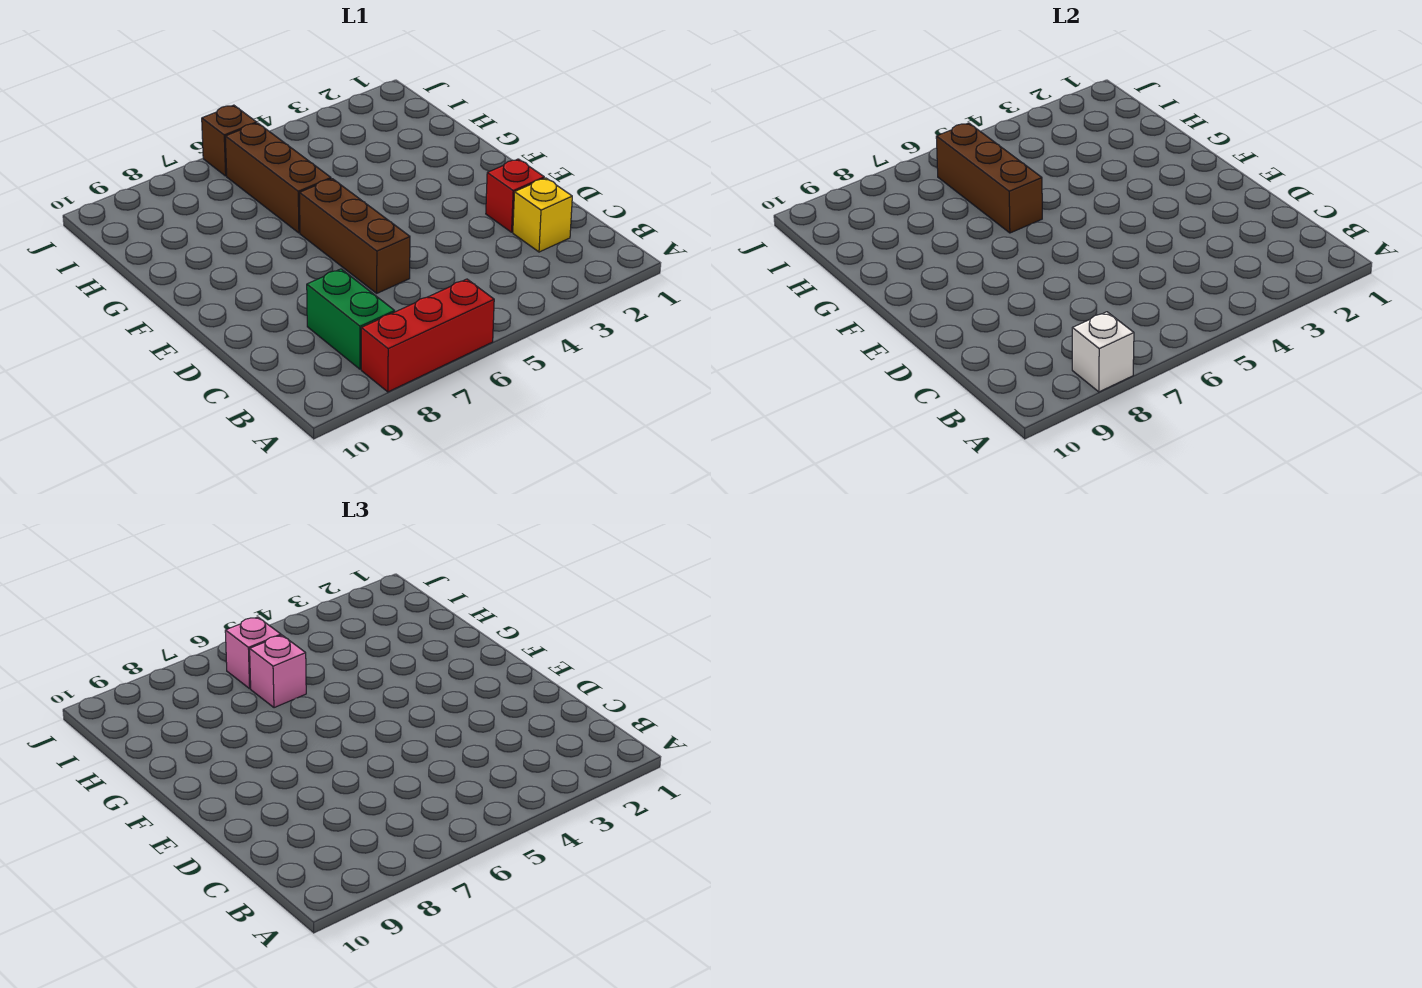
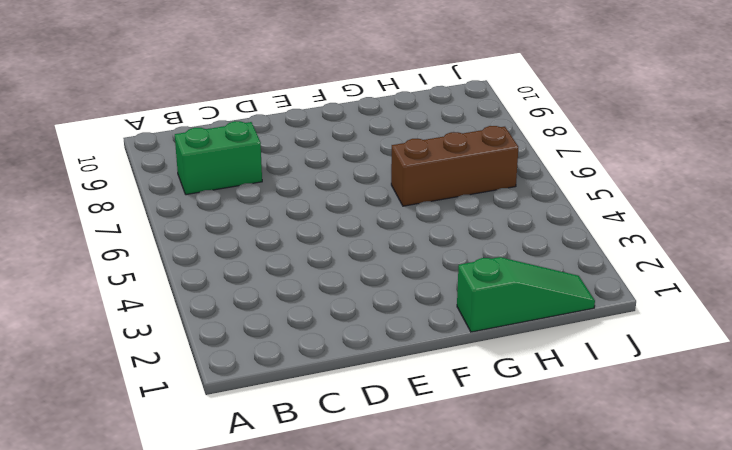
green 1x3 slope [457,257,595,332] -> none
none -> red 1x3 brick [361,279,494,392]
none -> yellow 1x1 brick [513,178,572,252]

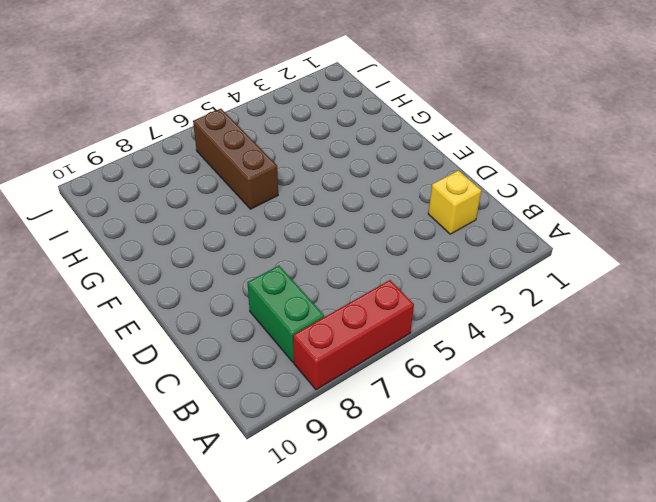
none -> red 1x1 brick [486,159,544,232]
none -> brown 1x3 brick [300,179,410,293]

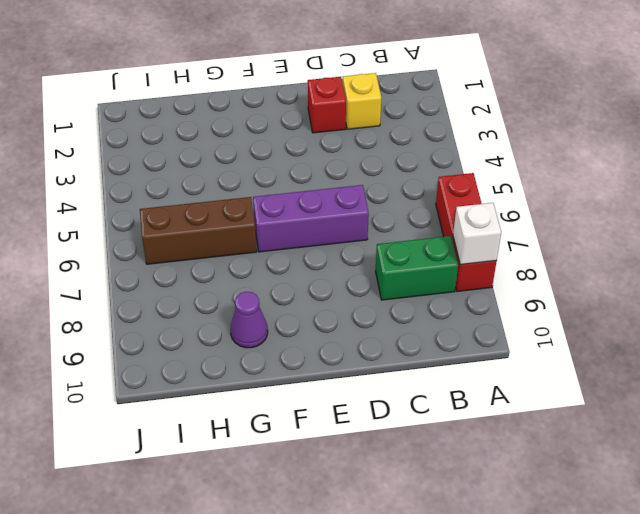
purple 1x3 brick [253,185,369,252] -> brown 1x3 brick [300,179,410,293]
purple 1x1 cone [230,292,268,348] -> none
none -> brown 1x1 brick [202,105,257,176]
none -> brown 1x3 brick [936,123,1042,233]

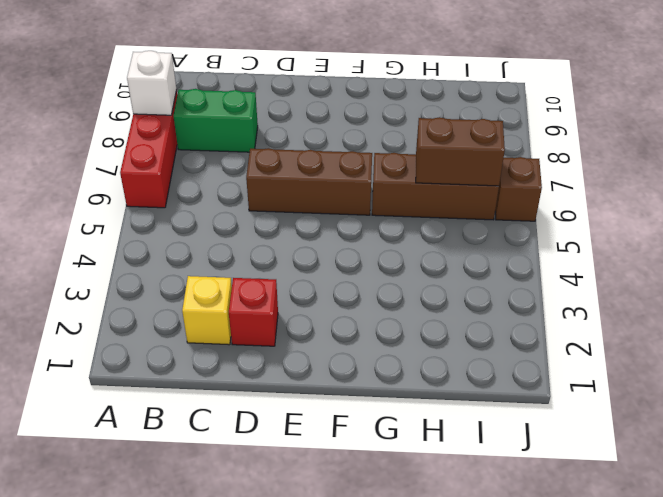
brown 1x2 brick [416,117,505,186] -> brown 1x3 brick [936,123,1042,233]
none -> pink 1x1 brick [250,635,306,708]
none -> pink 1x1 brick [225,617,281,689]

